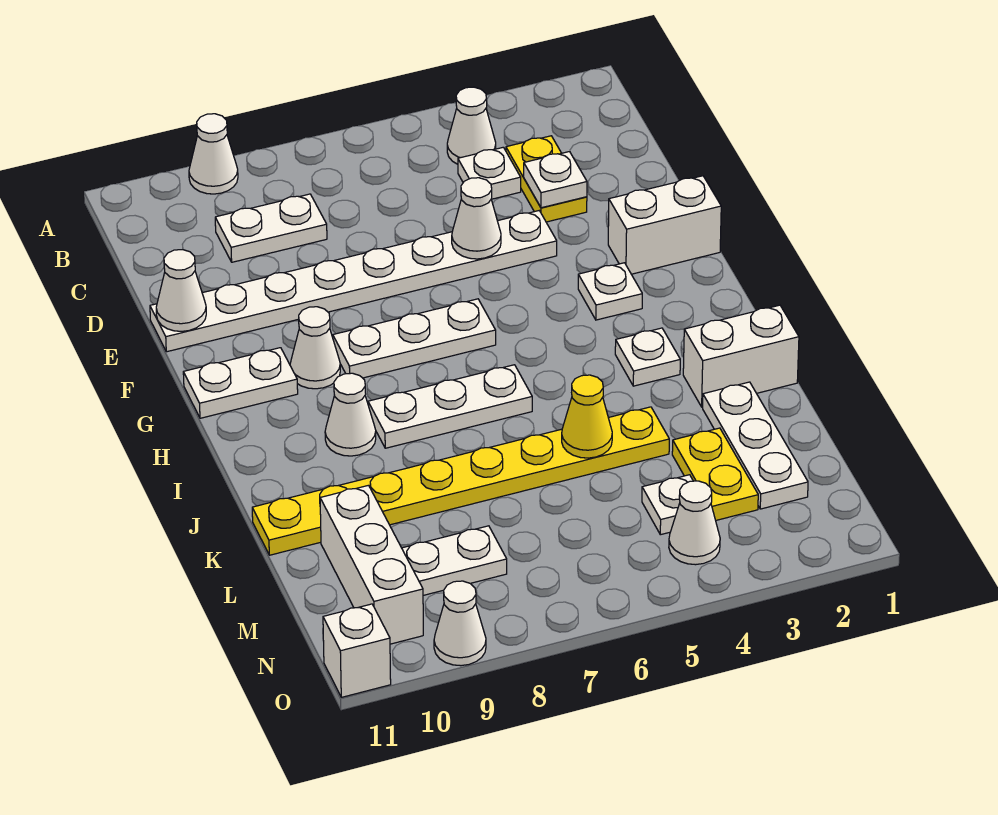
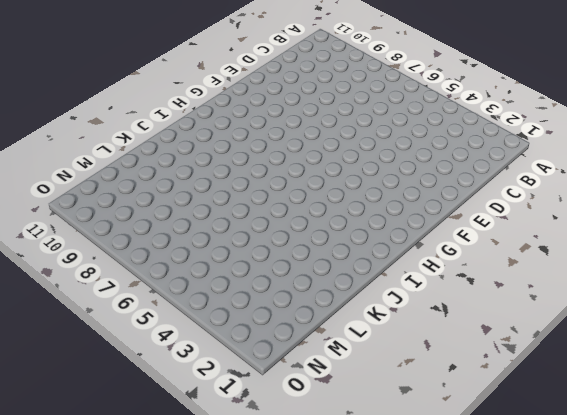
none -> white 1x1 cone [189,114,238,194]
none -> white 1x1 cone [447,87,496,164]
none -> yellow 1x2 plate [506,136,587,222]

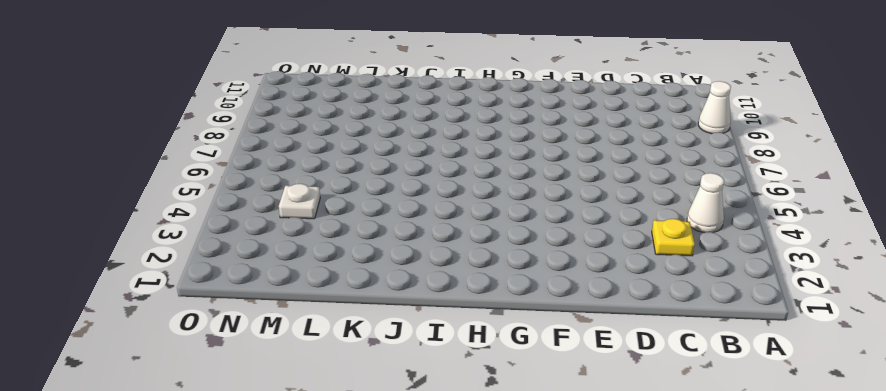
yellow 1x1 plate [652,219,695,256] -> yellow 1x2 plate [506,136,587,222]
none -> white 1x1 plate [458,147,521,199]
none -> white 1x2 plate [215,194,327,262]
none -> white 1x8 plate [150,211,557,352]

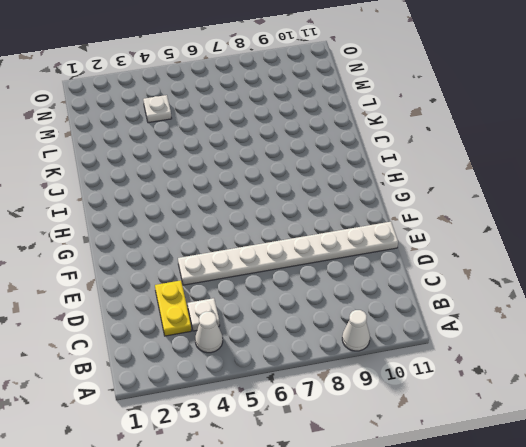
none -> white 1x2 plate [215,194,327,262]
none -> white 1x2 brick [608,176,721,274]
none -> white 1x1 plate [578,263,642,320]

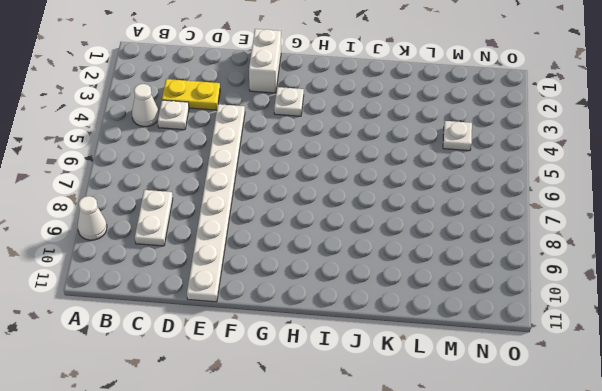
none -> white 1x3 plate [333,299,496,378]
none -> white 1x1 cone [290,307,340,389]
none -> white 1x2 plate [183,348,298,418]

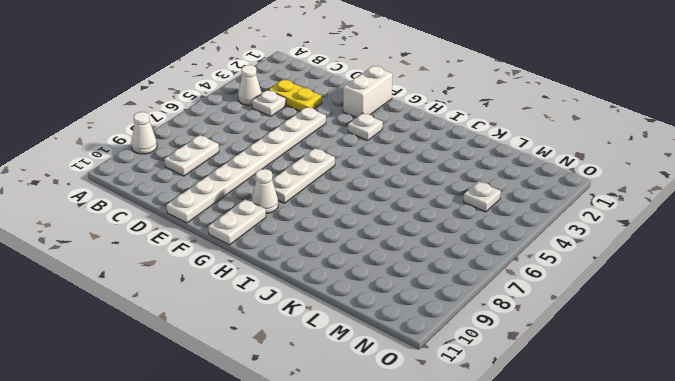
none -> white 1x1 plate [615,328,680,386]
none -> white 1x3 plate [368,365,532,448]
none -> white 1x1 cone [325,373,376,456]

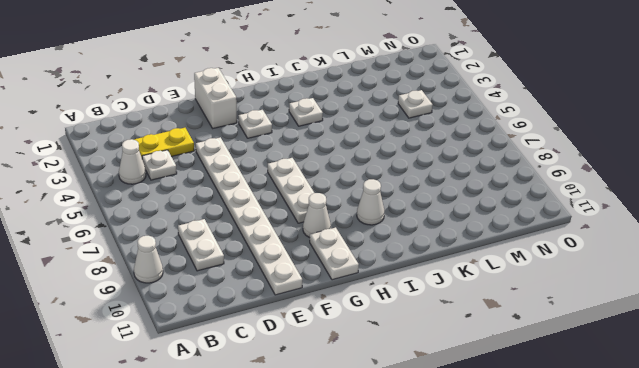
none -> white 1x3 plate [368,365,532,448]
none -> white 1x2 brick [683,305,799,407]
none -> white 1x3 plate [703,382,808,509]

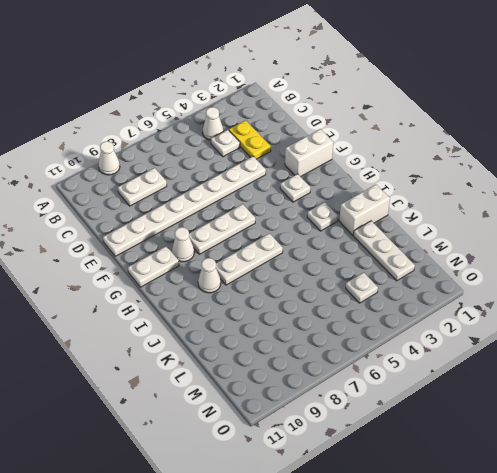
none -> yellow 1x8 plate [252,407,669,555]
none -> yellow 1x2 plate [672,428,758,520]
none -> white 1x3 brick [320,485,423,644]

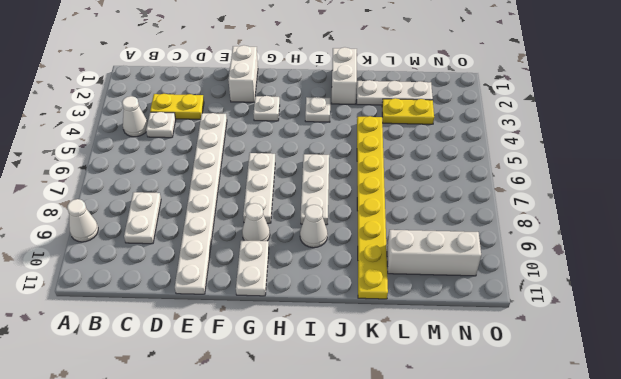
none -> white 1x1 plate [642,475,693,535]
none -> white 1x2 plate [402,526,507,595]
none -> white 1x1 cone [669,481,720,565]

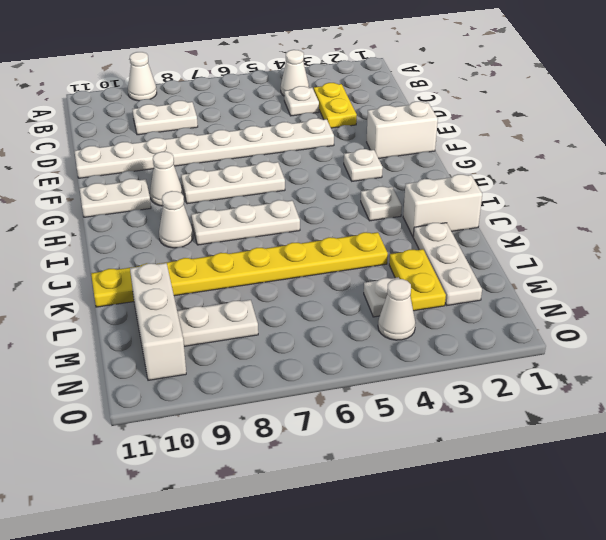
none -> white 1x1 cone [434,581,486,666]
none -> white 1x1 brick [323,604,391,697]
none -> white 1x1 plate [524,152,587,208]

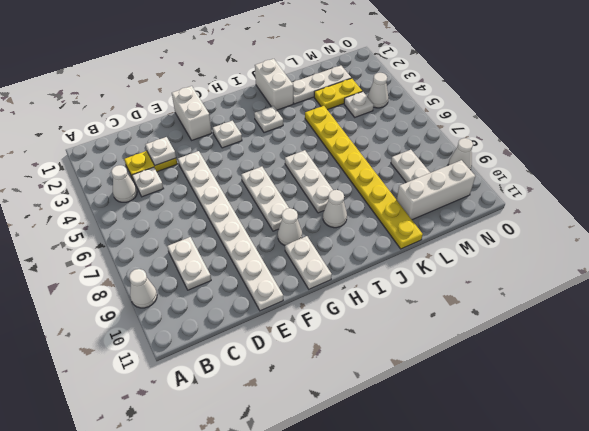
none -> white 1x1 brick [323,604,391,697]
none -> white 1x1 cone [452,178,501,259]
none -> white 1x1 cone [156,250,206,331]

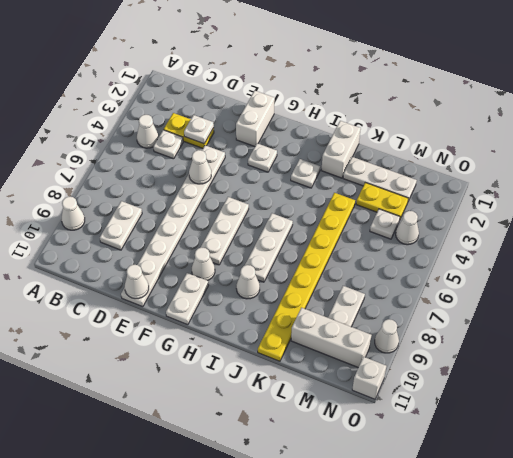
none -> yellow 1x1 cone [562,375,612,458]

